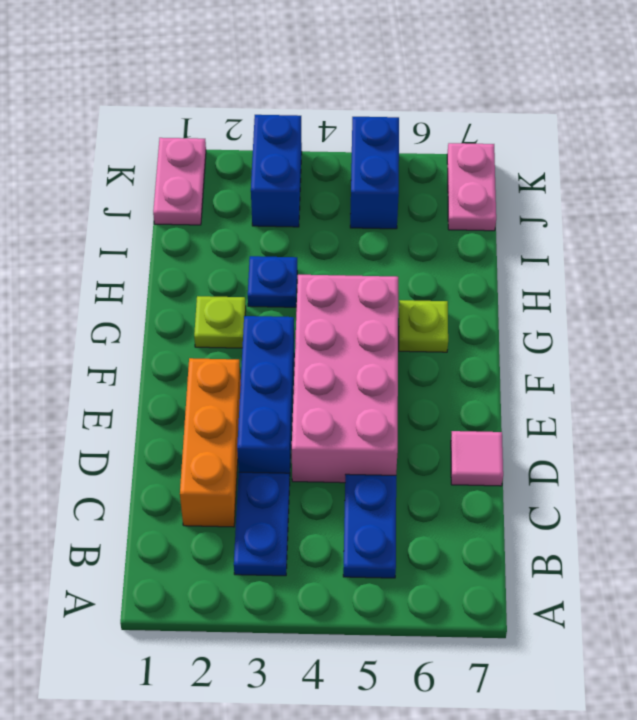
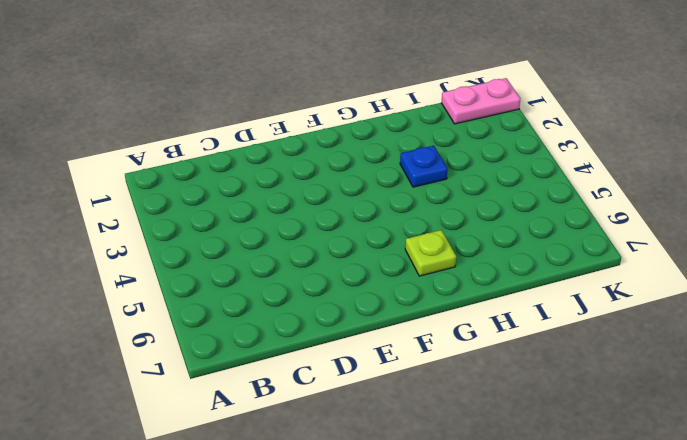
none -> blue 1x2 plate [234,472,290,576]
none -> blue 1x2 plate [343,474,396,578]
none -> orange 1x3 brick [180,358,241,527]

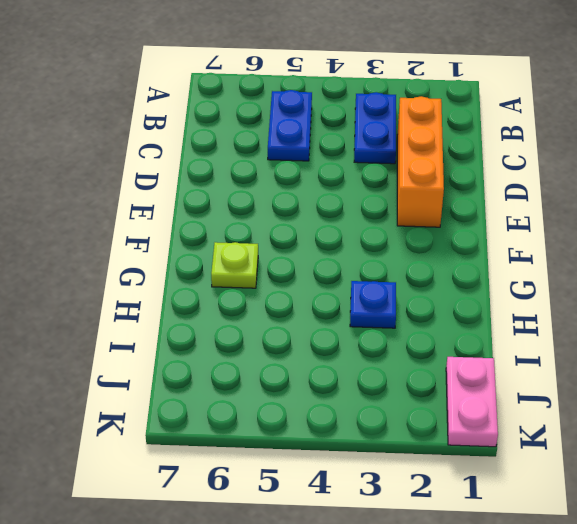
none -> blue 1x3 brick [237,316,294,480]
none -> pink 2x4 brick [292,275,398,483]
none -> pink 1x1 tile [451,431,503,486]

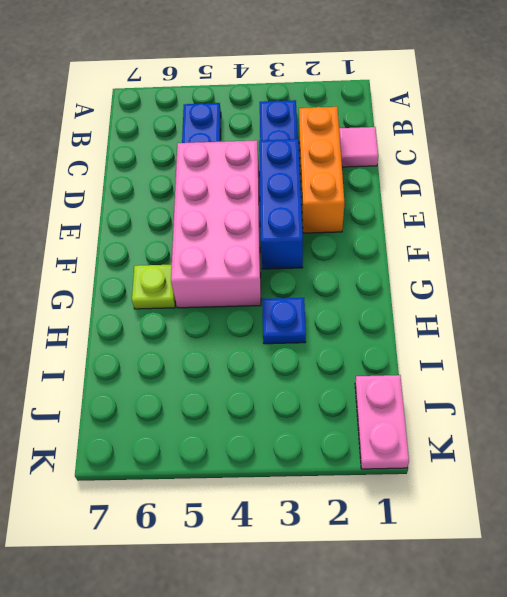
pink 1x1 tile [339,127,378,167] -> pink 1x1 tile moved to [451,431,503,486]
none -> lime 1x1 plate [194,296,246,348]
none -> blue 1x2 brick [251,115,302,227]
none -> blue 1x2 brick [350,117,399,229]

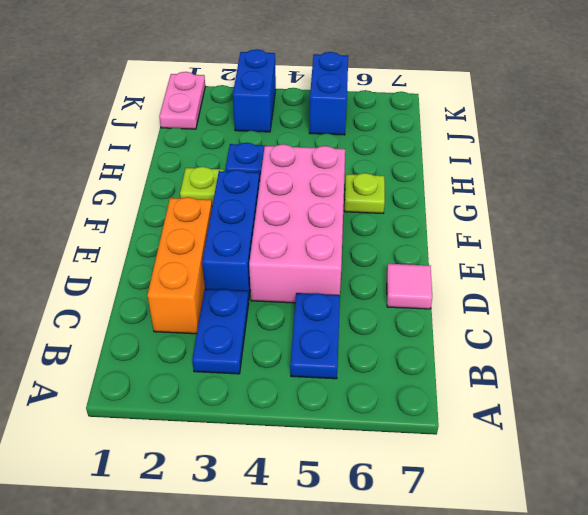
none -> pink 1x2 plate [447,143,496,231]

